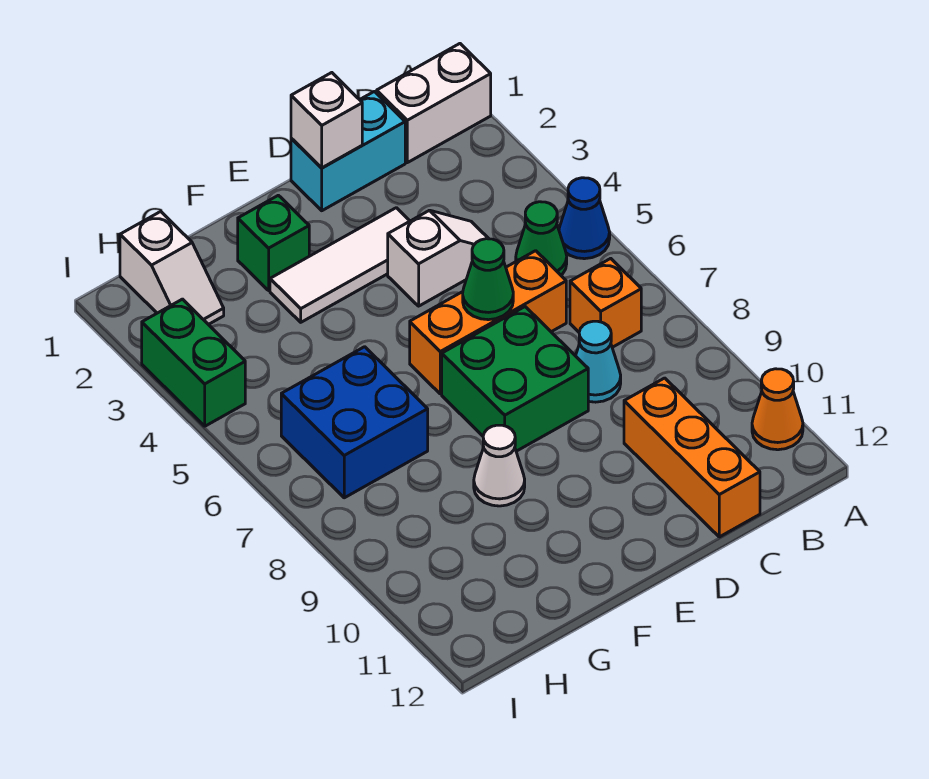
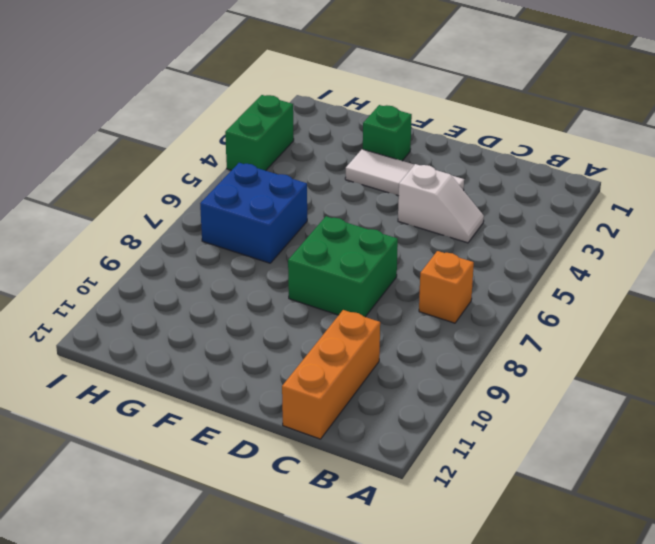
none -> white 1x2 brick [377,44,491,163]
none -> blue 1x1 cone [559,178,610,259]
none -> orange 1x1 cone [752,369,803,450]

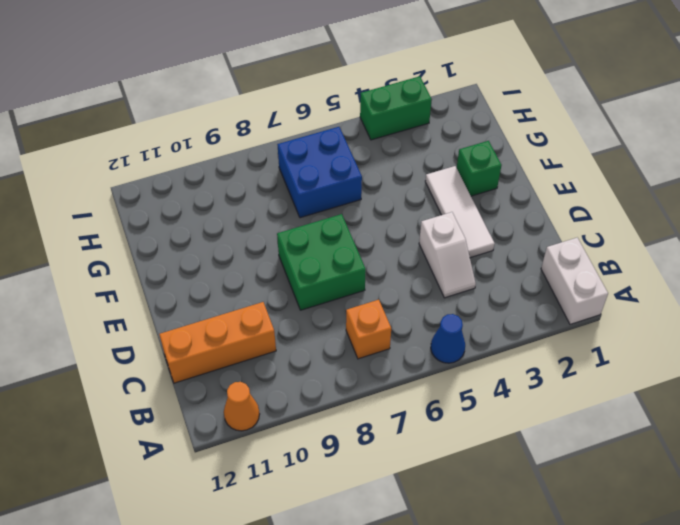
none -> green 1x1 cone [516,202,567,275]
none -> cyan 1x2 brick [291,92,405,211]
none -> orange 1x3 brick [410,251,566,394]

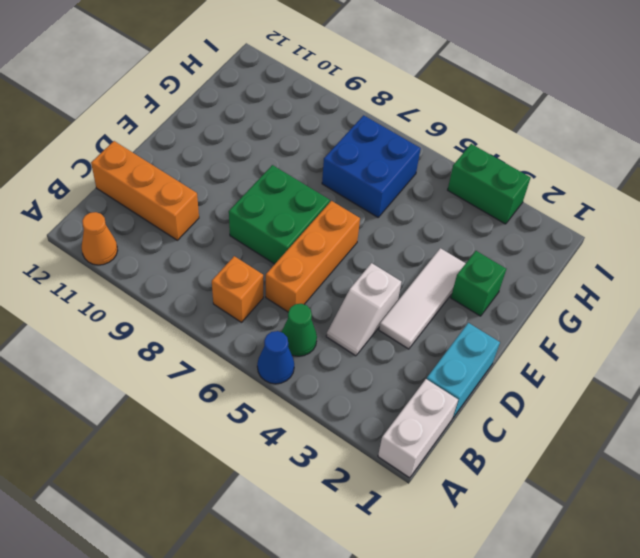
none -> cyan 1x1 cone [576,321,621,402]
none -> white 1x1 cone [474,425,525,506]
none -> white 1x2 slope [120,212,224,325]

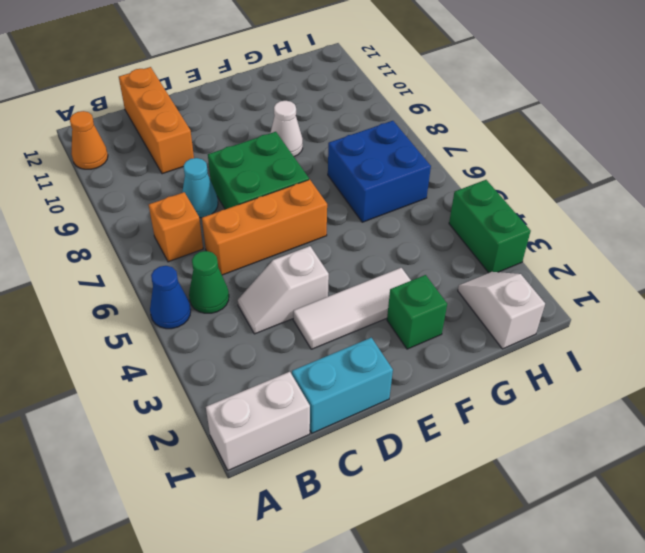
none -> white 1x1 brick [291,73,362,168]
none -> green 1x1 cone [463,239,513,320]

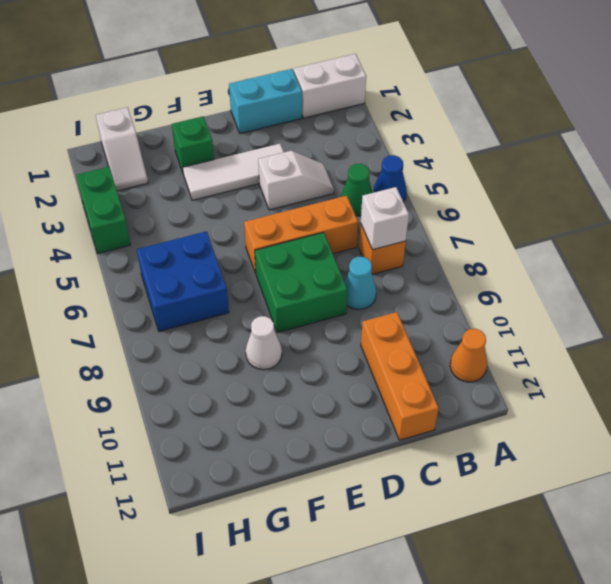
white 1x1 brick [361,187,409,250] -> white 1x1 brick moved to [291,73,362,168]
none -> green 1x1 cone [463,239,513,320]

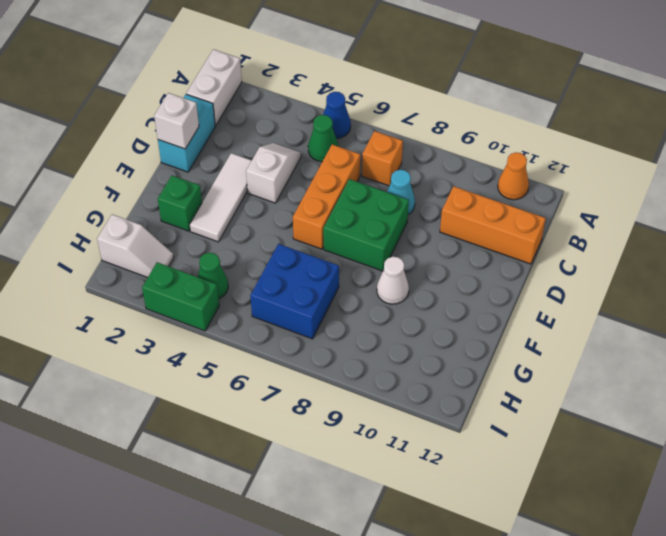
green 1x1 cone [198,253,228,299] -> green 1x1 cone moved to [463,239,513,320]

